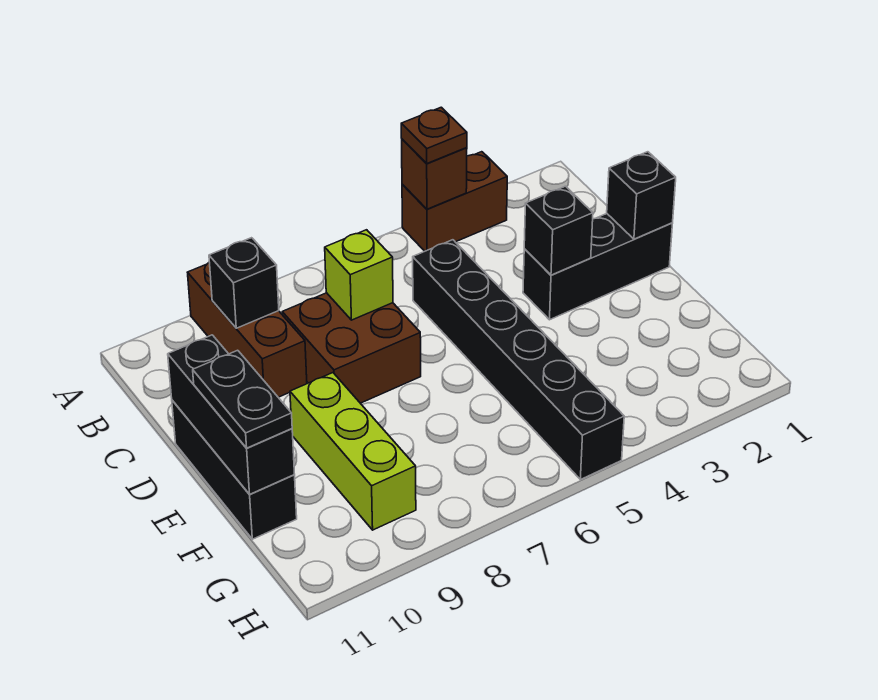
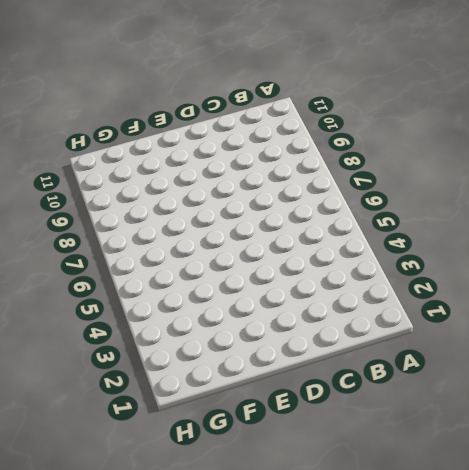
none -> brown 1x2 brick [402,152,508,251]
none -> brown 1x3 brick [188,262,307,397]
none -> black 1x6 brick [413,240,624,480]

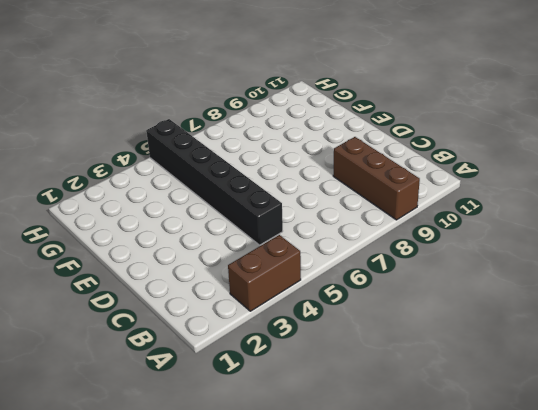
none -> brown 2x2 brick [282,293,421,403]
none -> black 1x3 brick [523,214,673,320]
none -> black 1x3 brick [172,400,297,539]

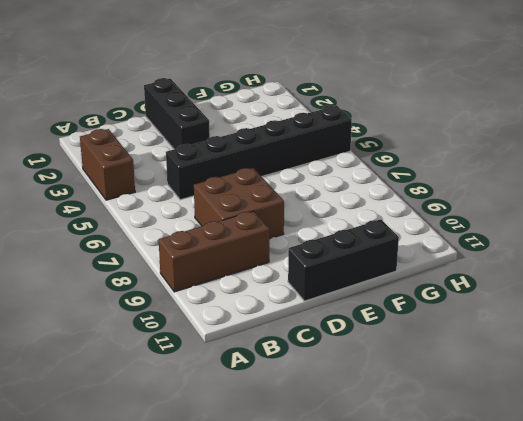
none -> lime 1x3 brick [290,373,416,530]
none -> brown 1x1 brick [402,139,467,209]
none -> black 1x1 brick [209,238,279,328]

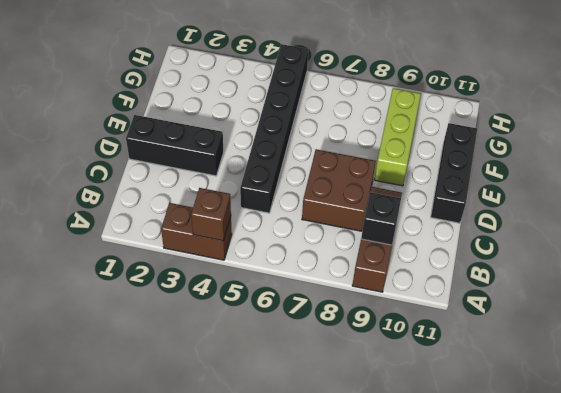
none -> lime 1x1 brick [325,230,393,320]
none -> black 1x1 brick [607,152,676,239]
none -> black 1x1 brick [524,186,593,275]

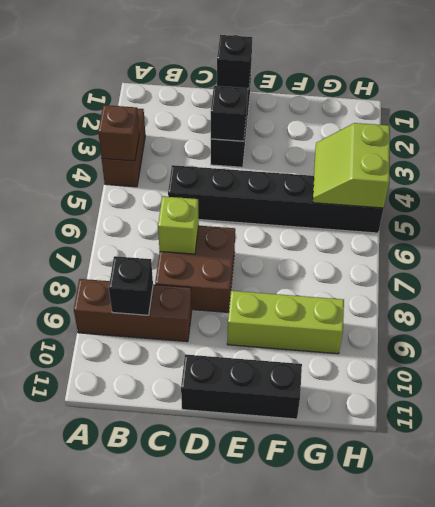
lime 2x2 slope [313,123,390,208] -> none
none -> black 1x3 brick [168,335,294,494]
none -> brown 1x1 plate [401,107,467,163]
none -> black 1x2 plate [193,350,292,448]

